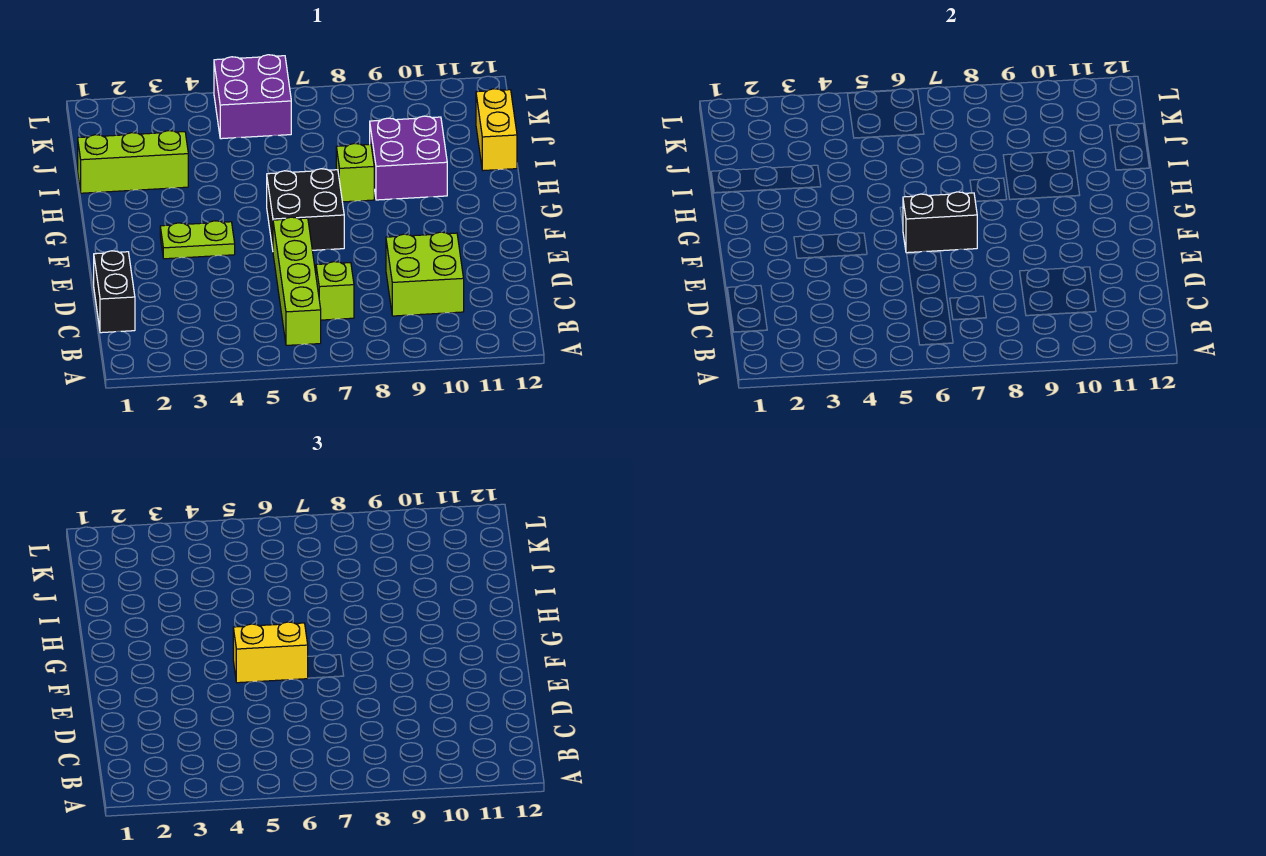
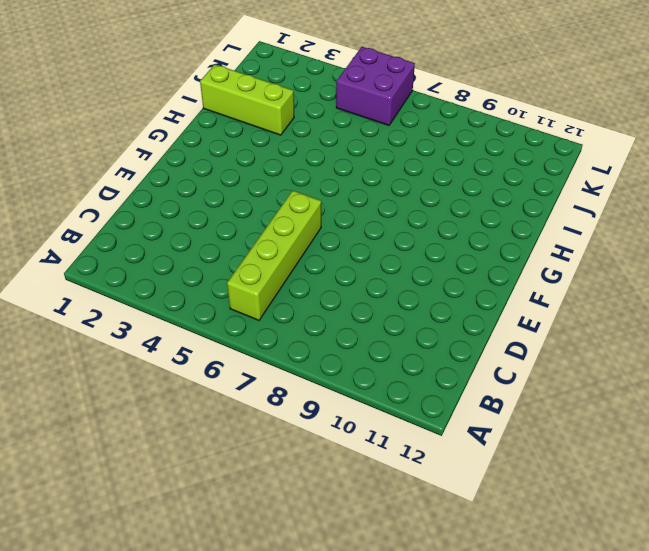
none -> black 1x2 brick [94,251,135,333]
none -> lime 1x1 brick [316,262,354,320]
none -> lime 2x2 brick [386,232,464,316]

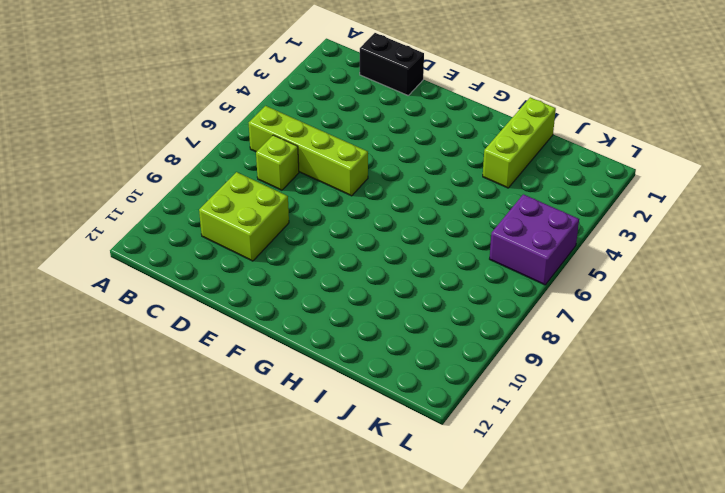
none -> lime 1x2 plate [160,221,235,259]
none -> black 2x2 brick [267,169,344,250]
none -> lime 1x1 brick [336,143,374,202]

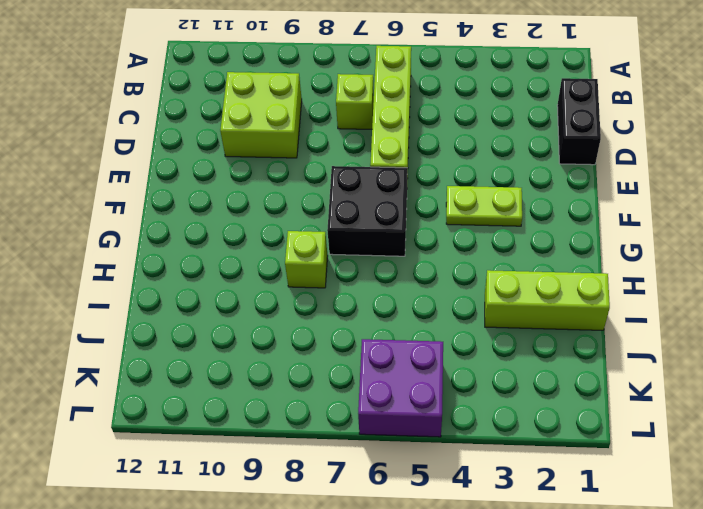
none -> purple 2x2 brick [370,116,447,200]
none -> yellow 1x2 brick [476,89,517,171]
none -> black 1x2 brick [903,192,977,253]

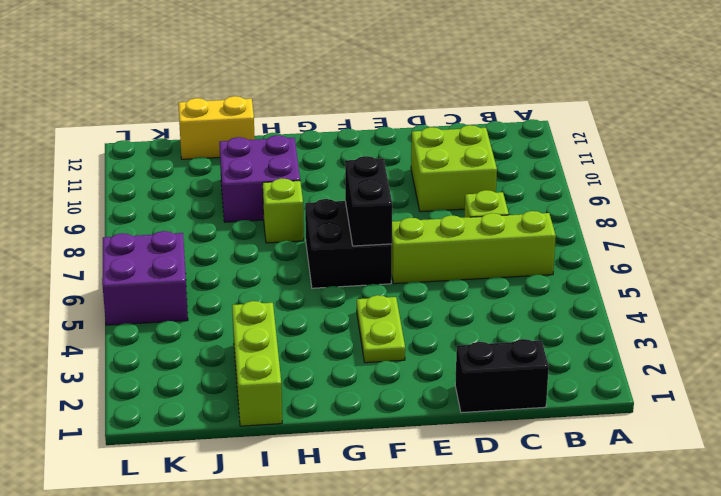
none -> yellow 1x2 brick [233,622,308,683]

